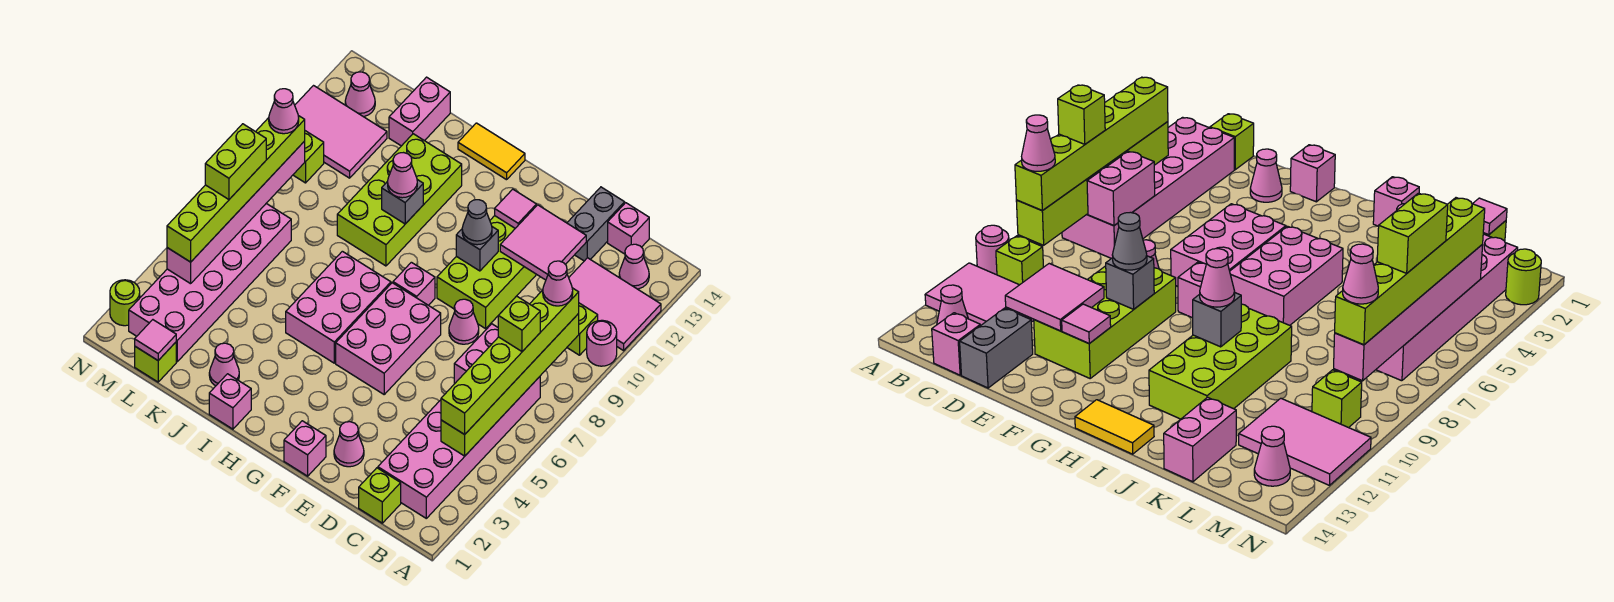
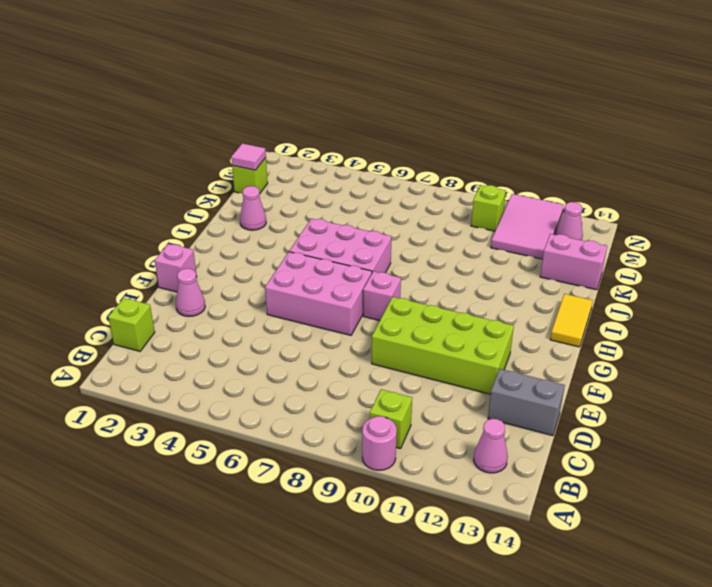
none -> pink 2x3 tile [569,258,661,351]
none -> pink 2x6 brick [378,377,540,518]
none -> pink 1x1 brick [608,203,649,254]
none -> pink 1x1 cone [449,299,479,344]

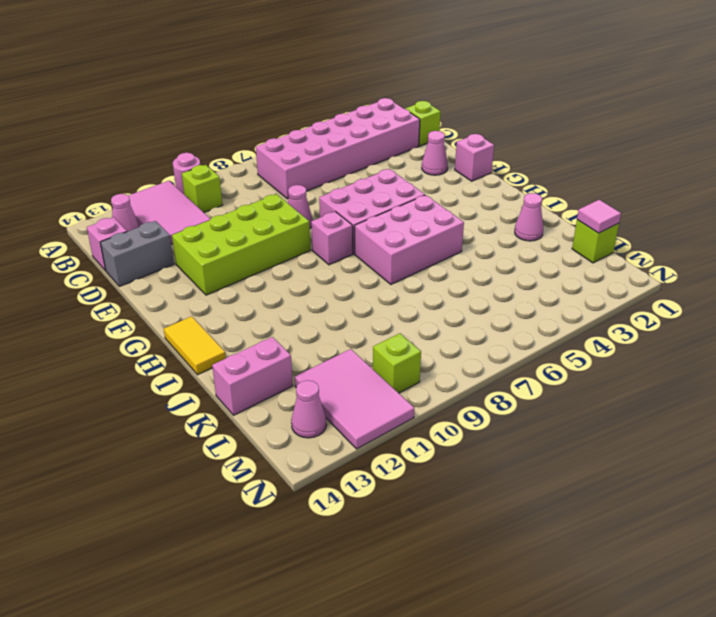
none -> pink 1x1 brick [209,374,251,429]
none -> lime 2x4 brick [337,134,462,266]
none -> pink 2x6 brick [129,204,291,362]
none -> lime 1x1 round brick [110,280,140,326]

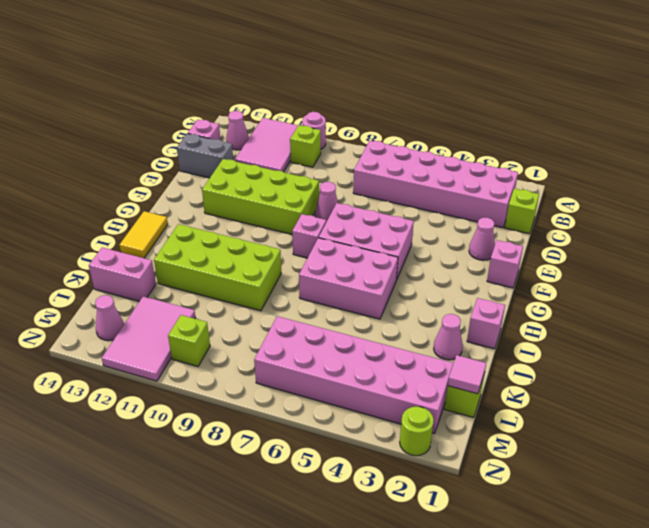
none -> lime 1x6 brick [441,314,579,456]
none -> pink 1x2 brick [454,324,498,384]
none -> pink 2x2 tile [500,205,586,280]
none -> grey 1x1 brick [456,227,498,271]

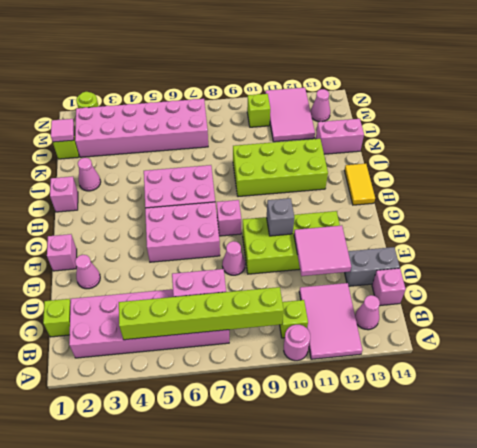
none -> pink 1x1 tile [495,189,536,228]
none -> grey 1x1 brick [382,180,423,224]
none -> pink 1x6 brick [167,141,305,284]
none -> lime 1x6 brick [441,288,579,435]

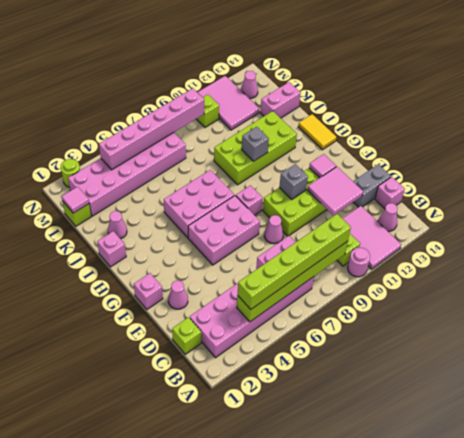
none -> grey 1x1 cone [462,200,492,245]
none -> pink 1x1 cone [388,153,417,198]
none -> lime 1x6 brick [167,116,305,262]
none -> lime 1x1 brick [498,296,540,351]

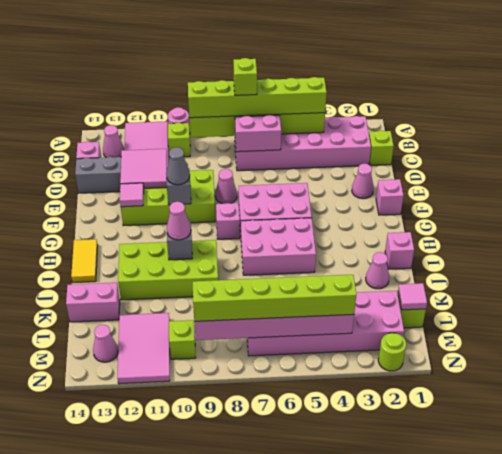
none -> pink 1x1 cone [543,261,573,306]
none -> lime 1x2 brick [205,124,266,199]
none -> pink 1x1 cone [269,89,299,134]

